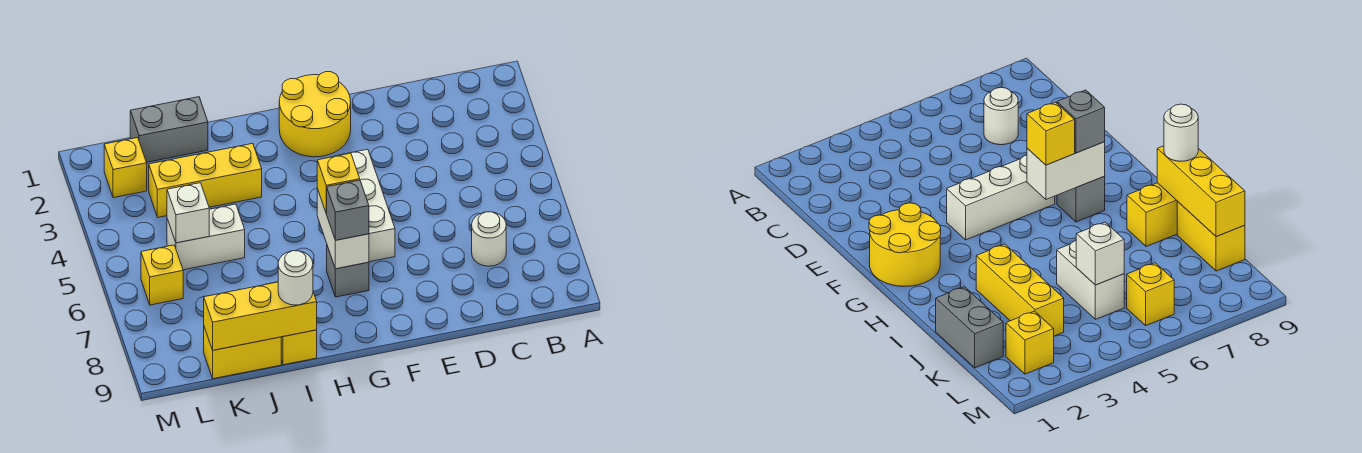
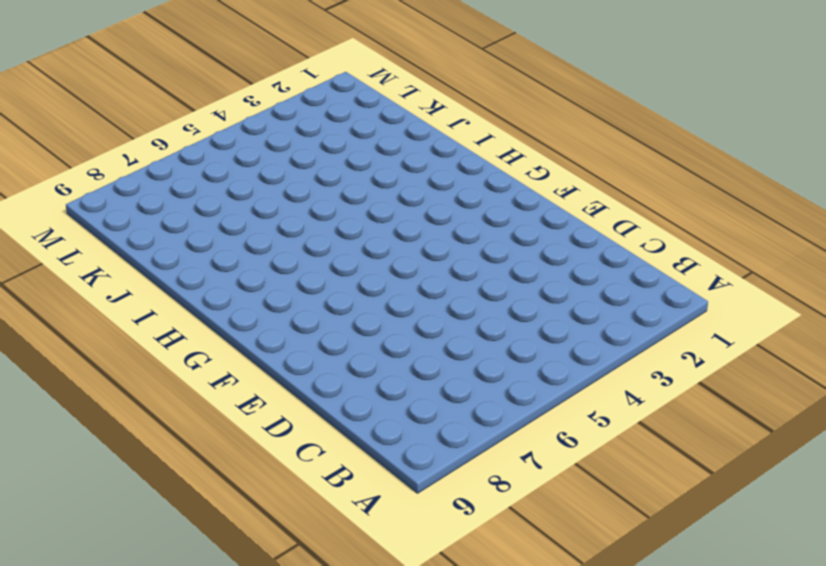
none -> white 1x1 round brick [472,212,506,266]
none -> yellow 2x2 round brick [279,72,351,157]
none -> white 1x3 brick [337,149,395,262]

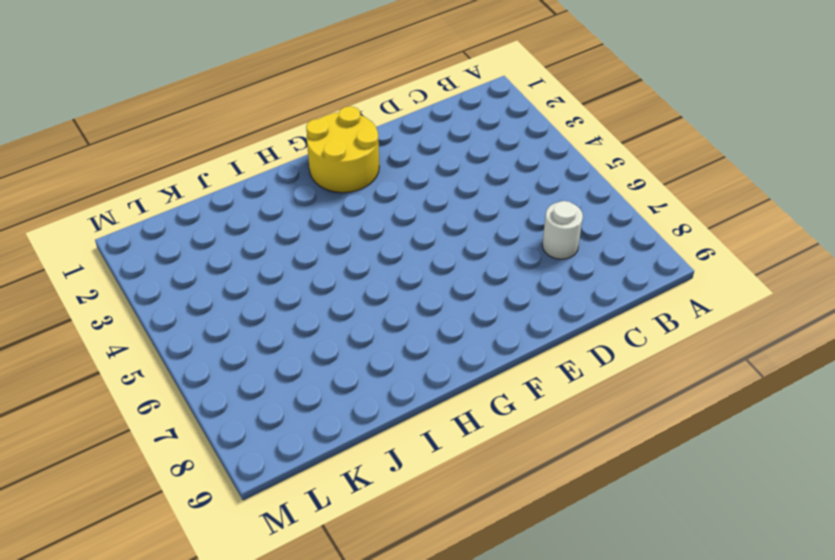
none -> white 1x3 brick [337,149,395,262]
none -> grey 1x1 brick [327,246,369,297]
none -> yellow 1x3 brick [149,143,262,217]

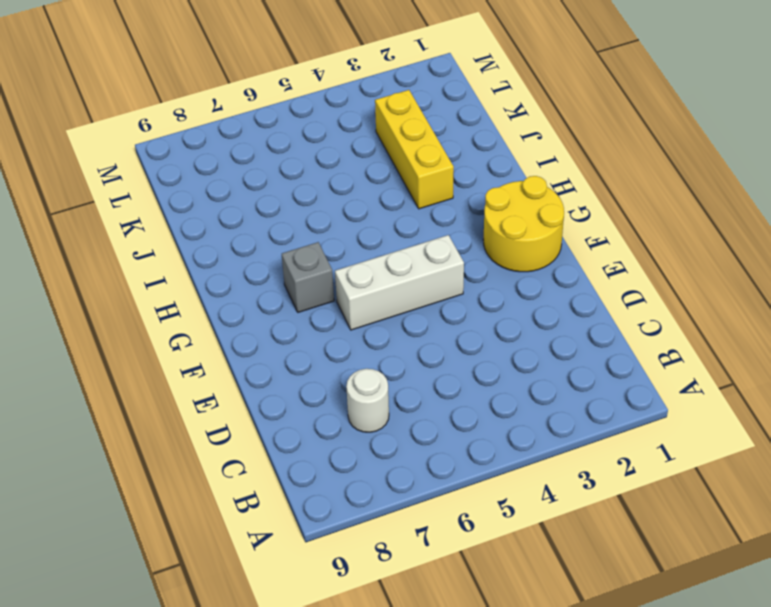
none -> yellow 1x2 brick [270,282,317,365]
none -> grey 1x2 brick [130,97,208,162]
none -> white 1x2 brick [167,204,245,270]

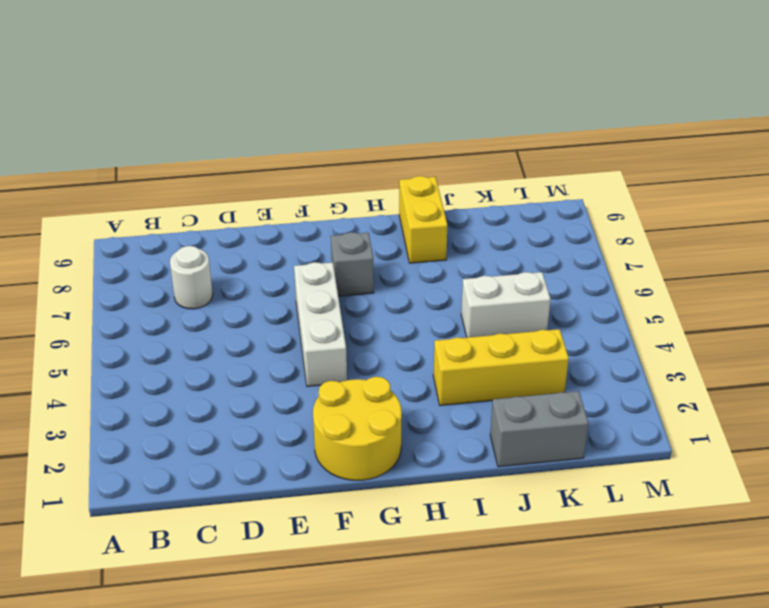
none -> yellow 1x2 brick [204,327,281,379]
none -> yellow 1x1 brick [104,138,147,198]
none -> yellow 1x1 brick [141,245,183,305]

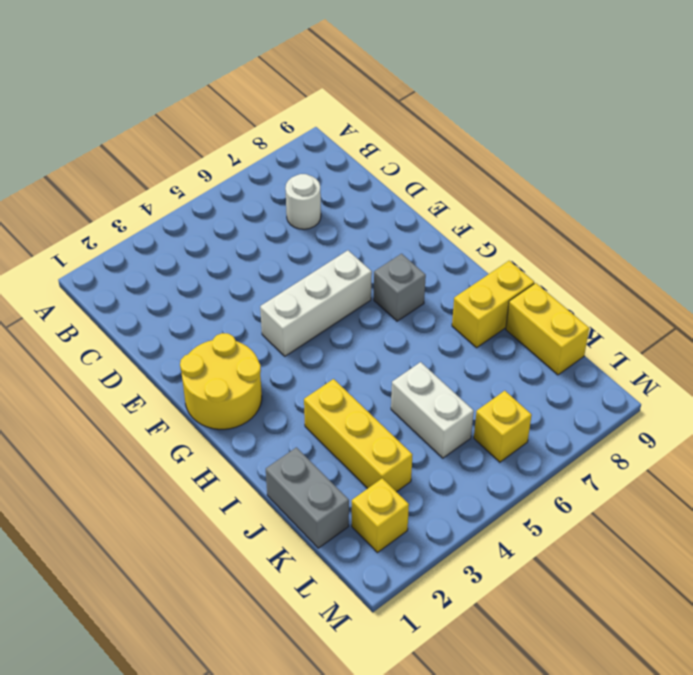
none -> white 1x2 brick [317,189,369,269]
none -> yellow 1x3 brick [204,282,317,350]
none -> white 1x1 brick [167,183,209,243]

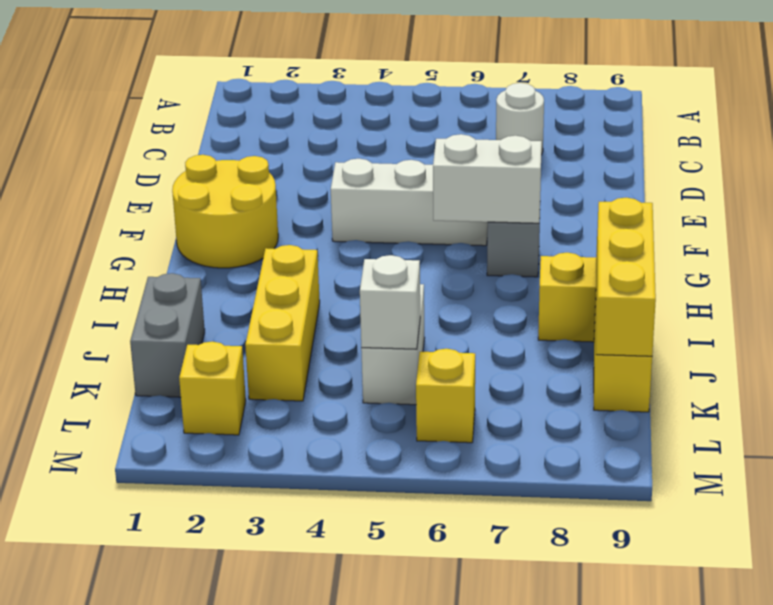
none -> yellow 1x1 brick [317,153,360,213]
none -> grey 1x1 brick [327,180,369,240]
none -> white 1x1 round brick [278,251,313,305]

